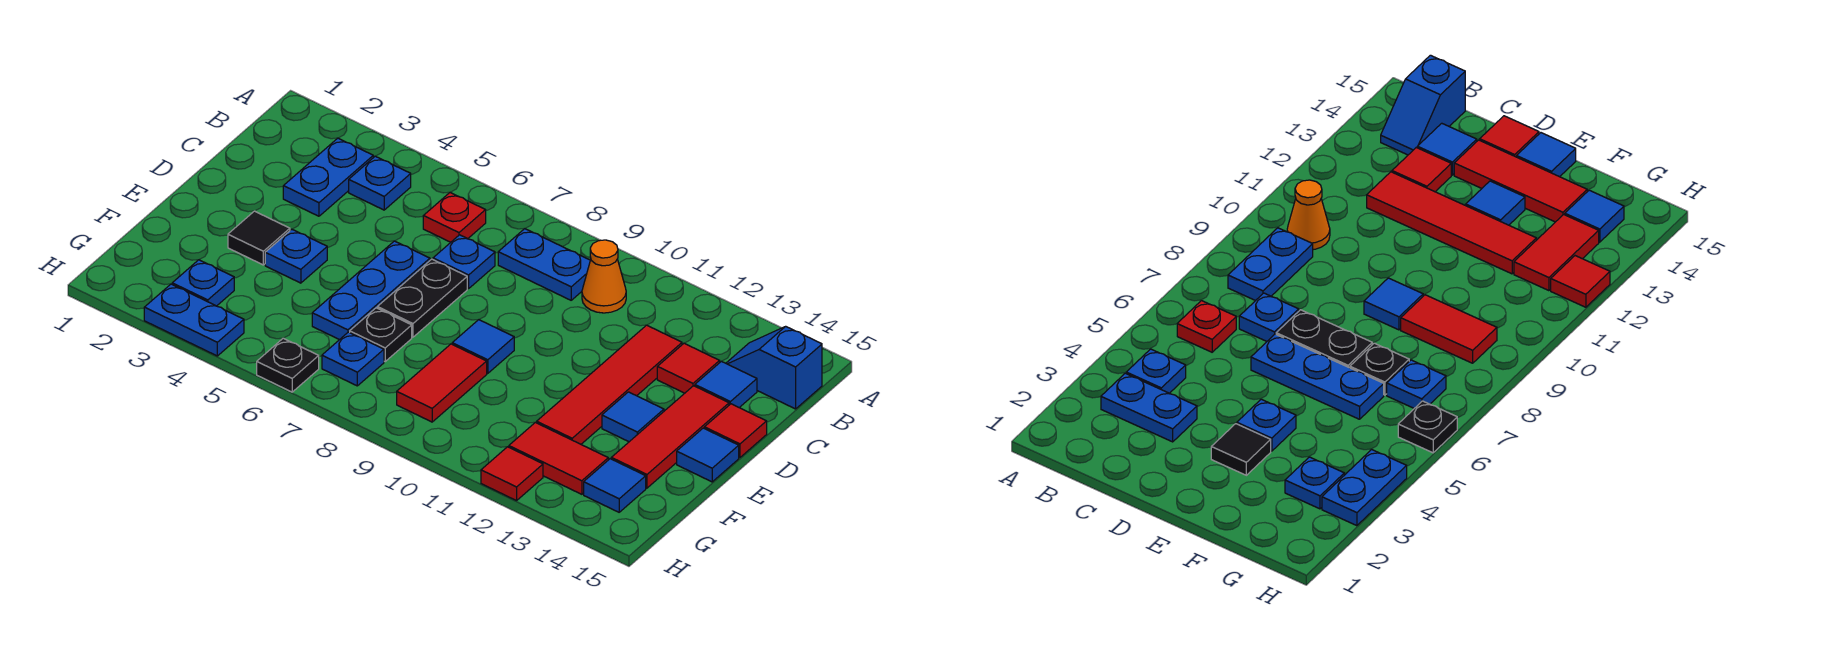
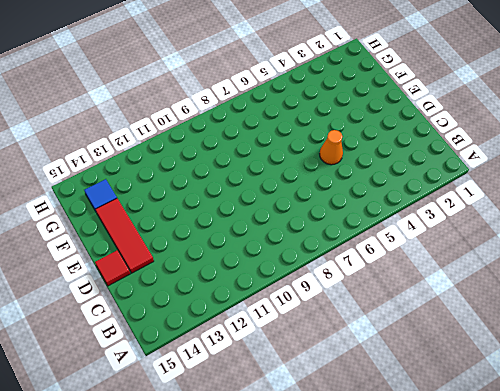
orange 1x1 cone [320,130,343,165] -> orange 1x1 cone moved to [582,240,626,313]
none -> blue 1x2 plate [283,138,373,216]
none -> blue 1x1 plate [349,156,411,210]
none -> red 1x1 plate [423,192,486,242]

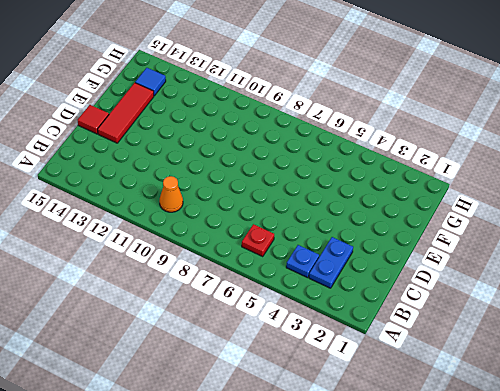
none -> blue 1x2 plate [498,229,590,300]
none -> blue 1x2 slope [726,326,822,409]
none -> blue 1x1 plate [433,235,495,289]

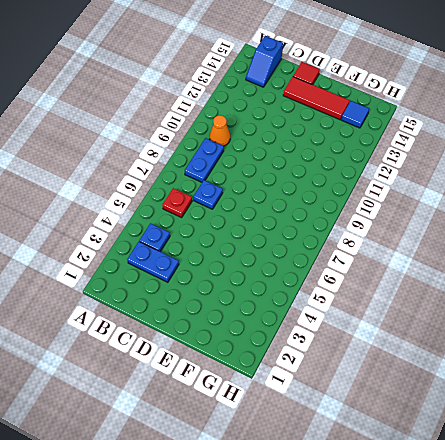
none -> red 1x4 tile [537,325,682,444]
none -> red 1x1 tile [657,343,720,393]
none -> blue 1x1 tile [695,361,757,408]

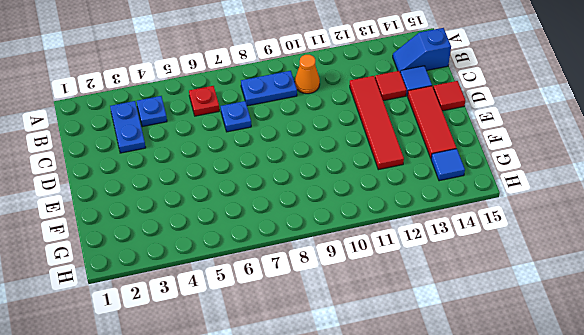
none -> blue 1x3 plate [312,241,430,340]
none -> black 1x2 plate [377,259,467,337]
none -> black 1x1 tile [228,211,290,265]

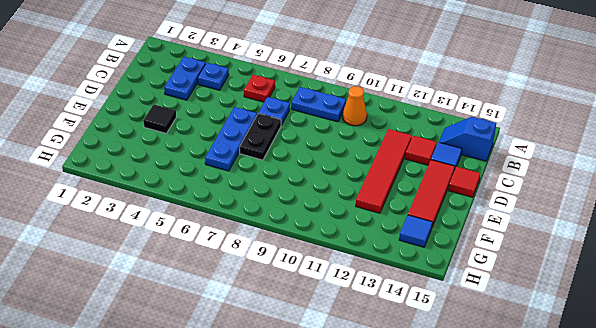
none -> blue 1x1 plate [265,229,327,283]
none -> blue 1x1 tile [452,320,514,373]
none -> blue 1x1 tile [602,392,664,442]

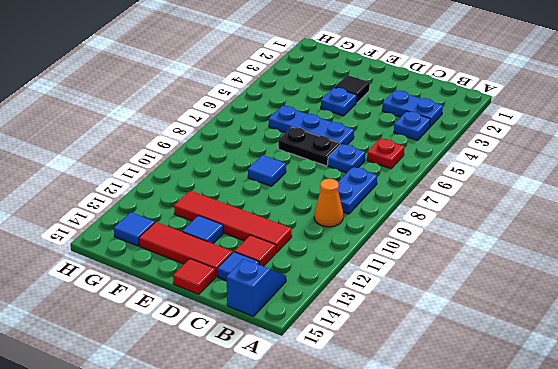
none -> blue 1x1 tile [677,428,739,482]
none -> black 1x1 plate [350,308,412,361]
none -> red 1x2 tile [397,344,487,422]

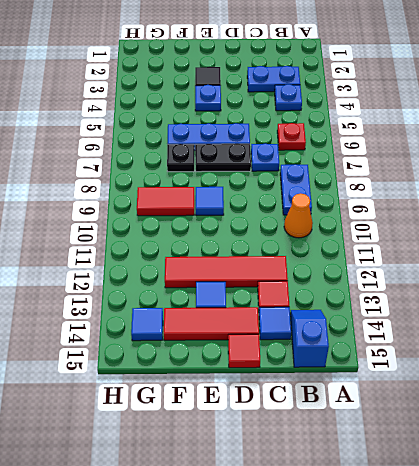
none -> blue 1x1 tile [677,428,739,482]
none -> blue 1x1 plate [172,260,234,306]
none -> blue 1x1 plate [322,332,384,386]

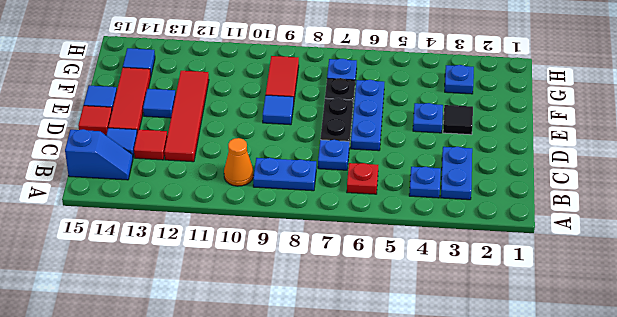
none -> red 1x2 tile [509,422,608,494]
none -> blue 1x2 plate [144,284,244,356]
none -> black 1x1 plate [257,338,319,392]

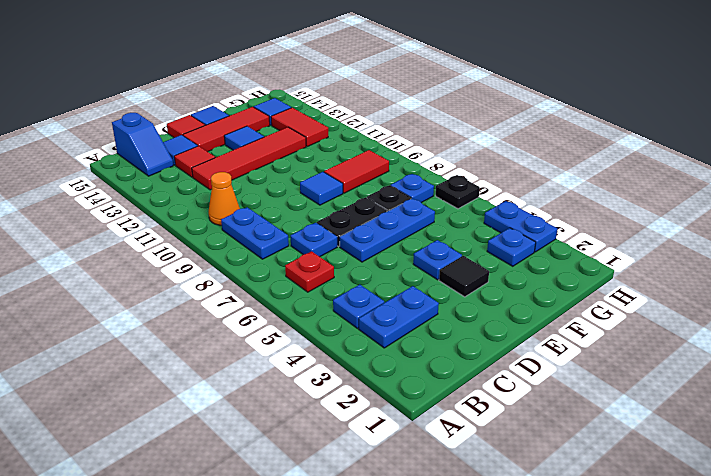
none -> red 1x1 tile [481,447,543,501]

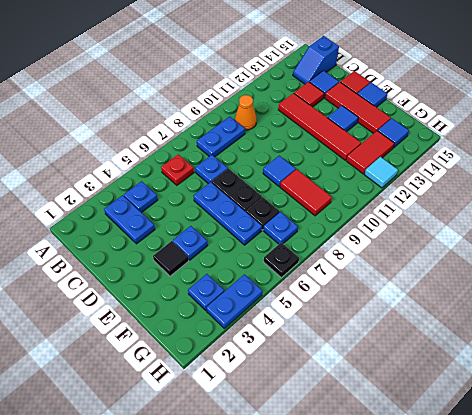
cyan 1x1 tile [364,157,398,188] -> red 1x1 tile [481,447,543,501]

